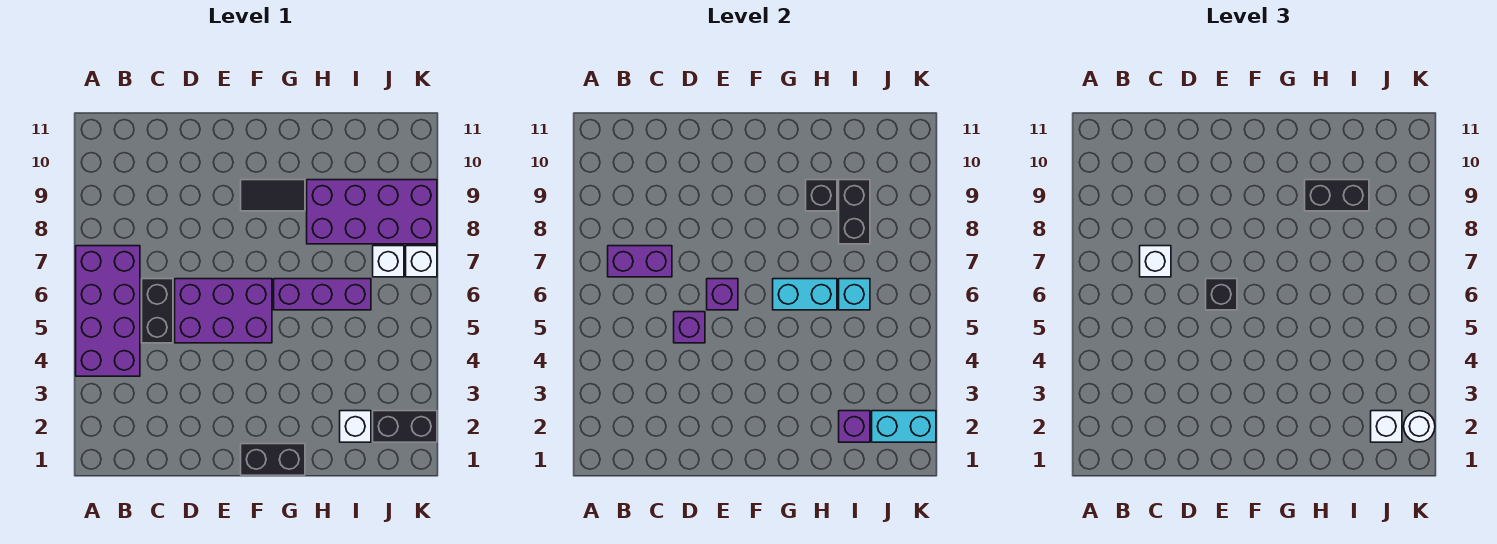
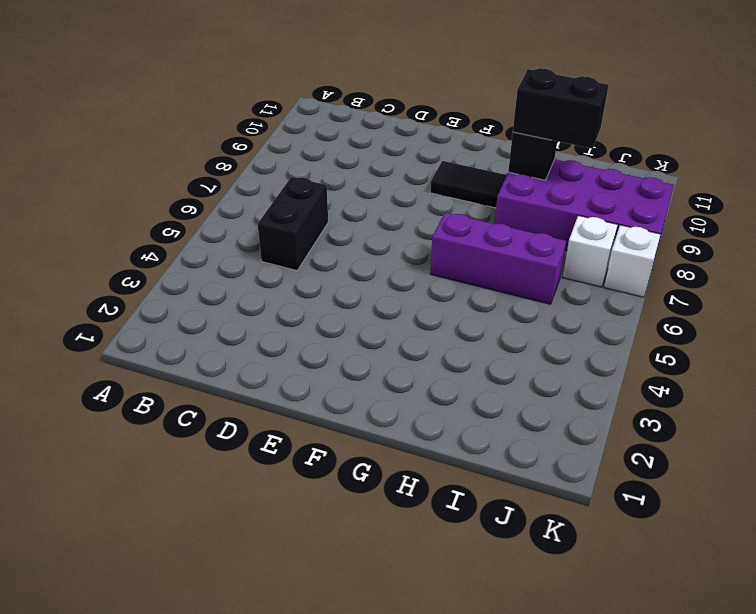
none -> purple 2x4 brick [76,246,140,376]
none -> purple 2x3 brick [175,279,272,343]
none -> black 1x2 brick [241,444,305,475]

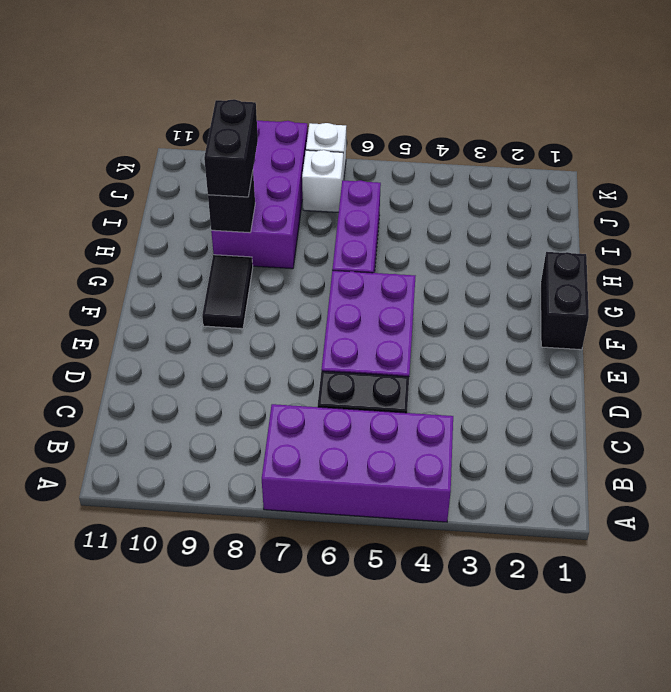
none -> white 1x1 brick [340,411,371,442]
none -> black 1x2 brick [373,411,437,442]
none -> purple 1x2 brick [608,246,672,277]

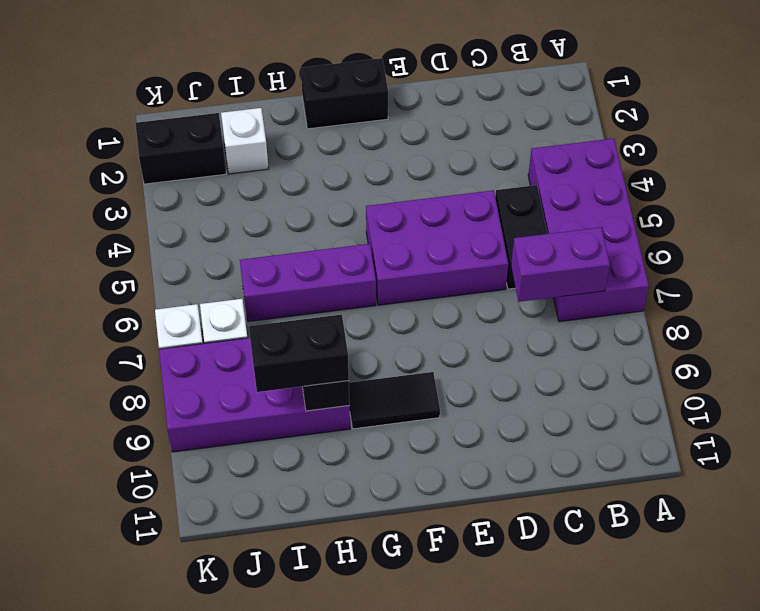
none -> purple 1x1 brick [674,312,705,343]
none -> purple 1x1 brick [707,279,738,310]
none -> cyan 1x2 brick [773,279,837,310]

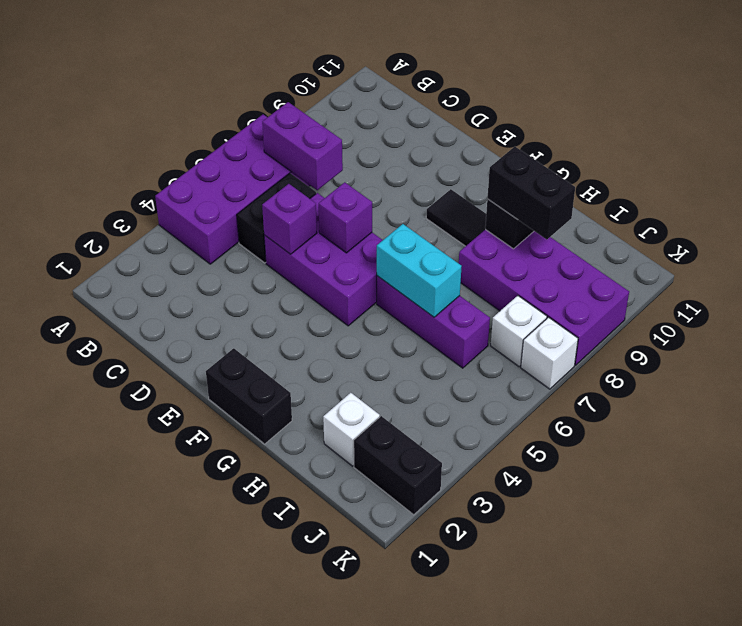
none -> purple 1x1 brick [839,411,870,442]
none -> cyan 1x1 brick [839,279,870,310]
none -> black 1x2 brick [839,180,870,244]

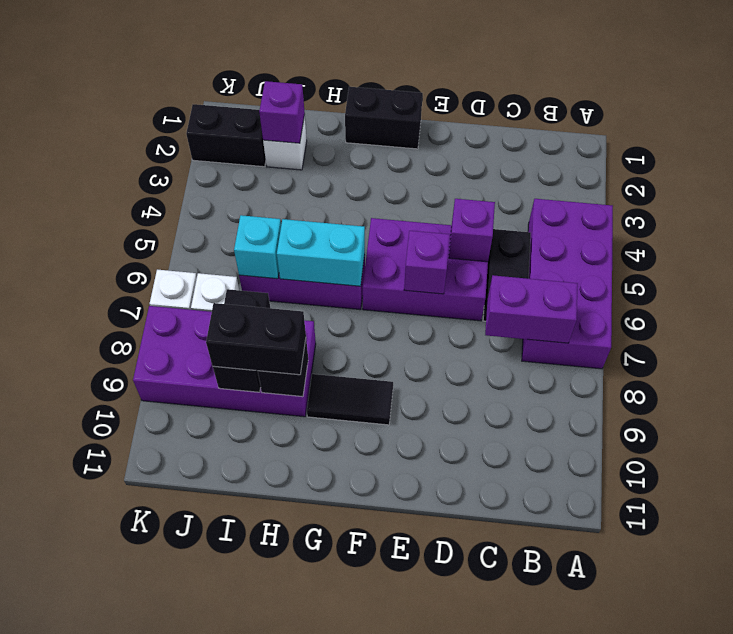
none -> cyan 1x2 brick [872,411,936,442]
none -> white 1x1 brick [1140,246,1171,277]
none -> black 1x1 brick [1206,279,1237,310]

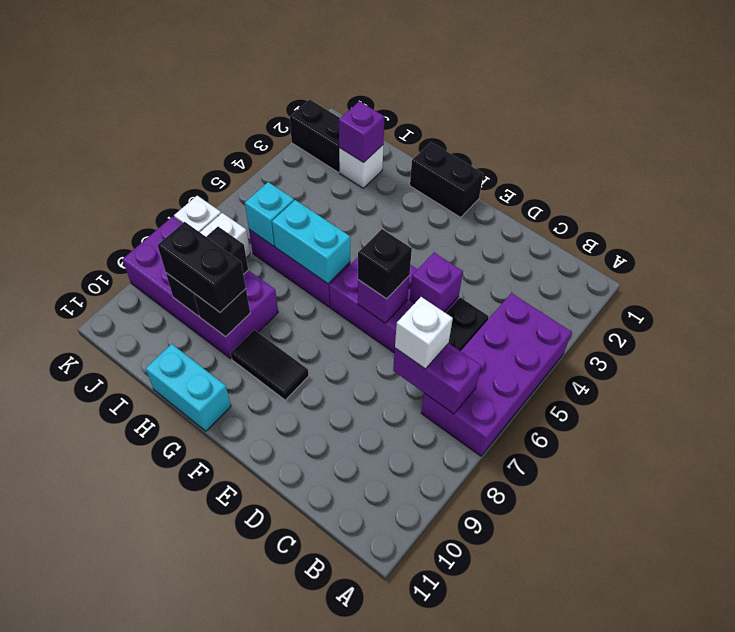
cyan 1x2 brick [146,344,231,431] -> cyan 1x2 brick moved to [872,411,936,442]
none -> white 1x1 brick [1371,411,1402,442]
none -> white 1x1 round brick [1404,411,1435,442]

